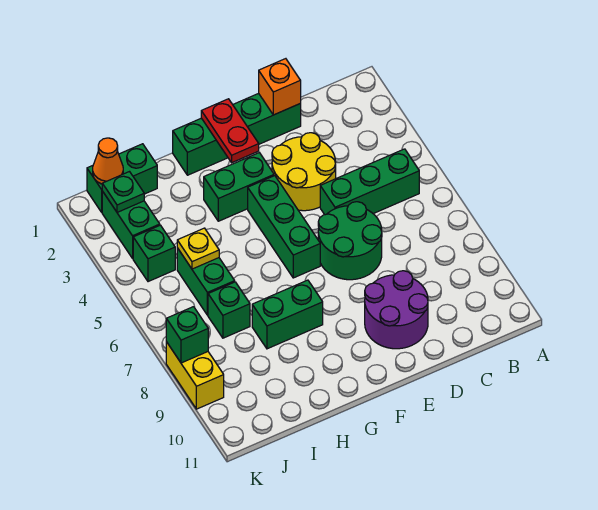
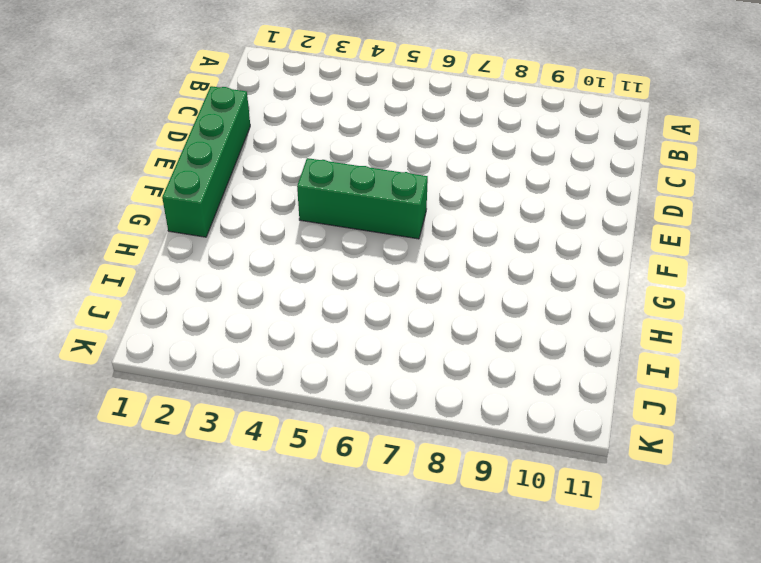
none -> green 1x3 brick [320,149,419,215]
none -> yellow 2x2 round brick [272,133,336,211]
none -> green 2x2 round brick [318,202,382,280]

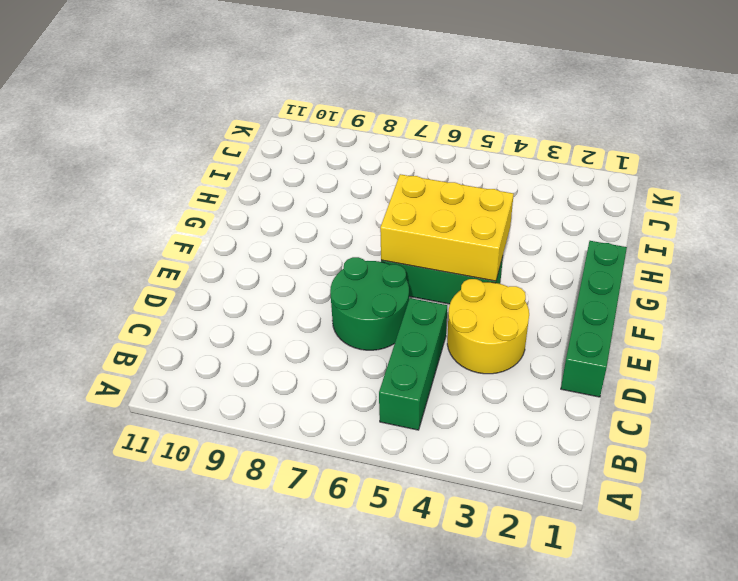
yellow 2x3 brick [380,174,514,281] -> none
none -> purple 2x2 round brick [365,271,428,349]
none -> green 1x2 brick [204,153,274,221]
none -> green 1x2 brick [252,280,323,349]

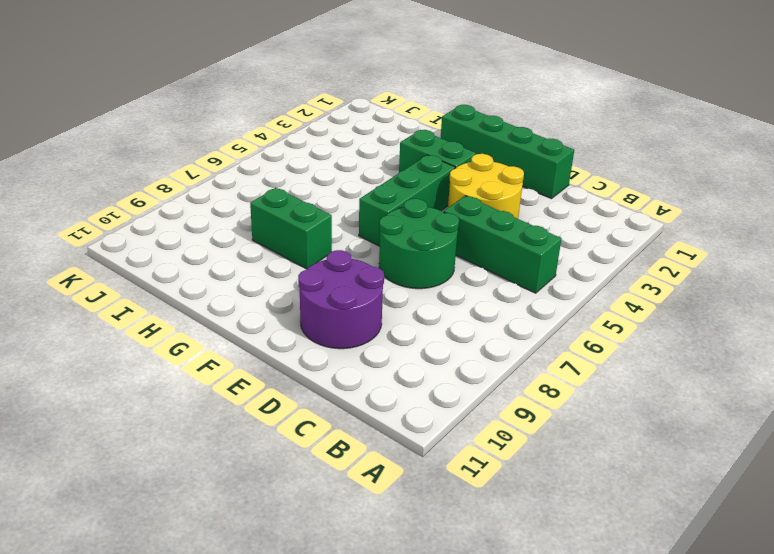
none -> green 1x2 brick [87,144,157,212]
none -> green 1x2 brick [177,248,235,315]
none -> green 1x1 brick [208,282,250,338]

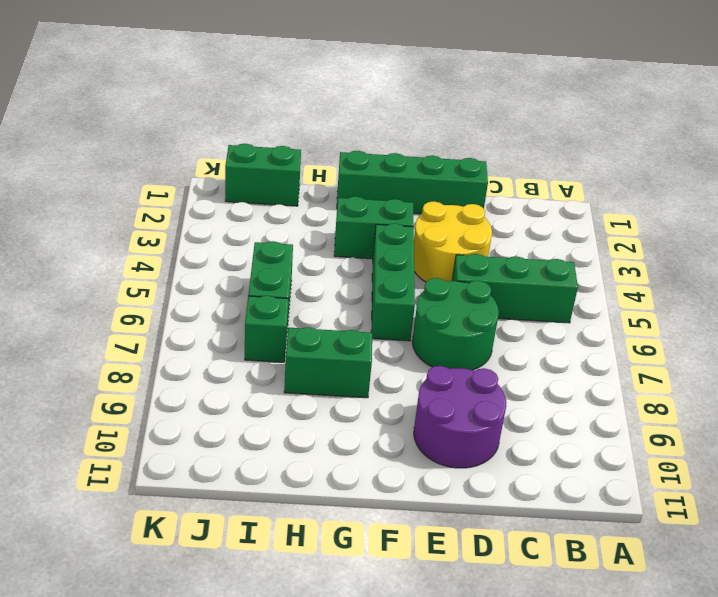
none -> green 1x2 brick [102,191,160,258]
none -> green 1x1 brick [133,225,175,282]
none -> yellow 1x2 brick [166,342,224,409]

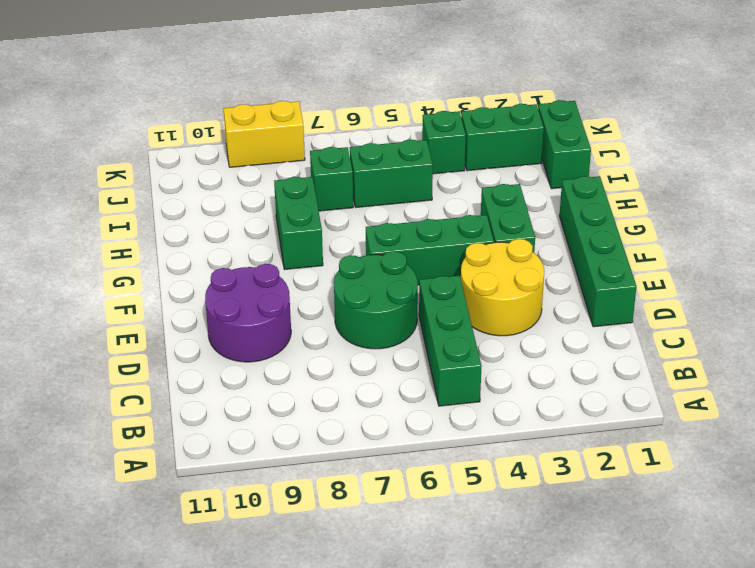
none -> orange 1x1 brick [259,59,301,115]
none -> red 1x2 plate [201,99,259,163]
none -> yellow 1x1 plate [177,228,219,269]

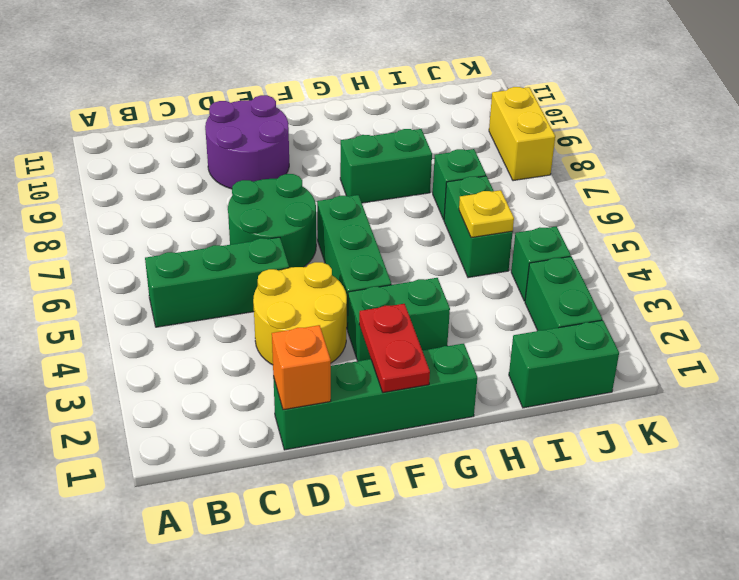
none -> orange 1x1 cone [93,138,123,184]
none -> green 1x1 plate [102,172,144,212]
none -> green 1x1 brick [166,307,208,363]

